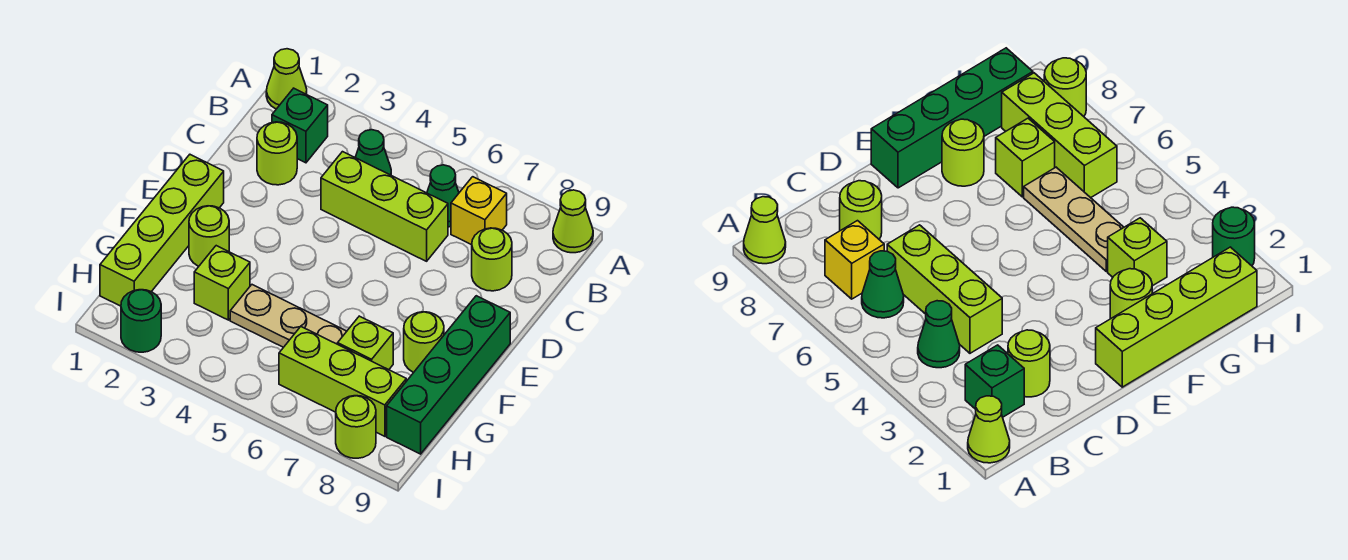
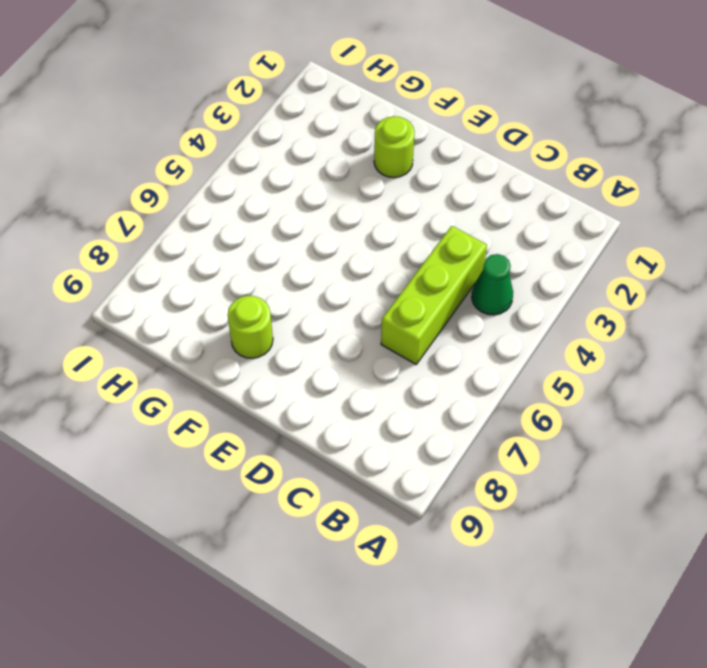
none -> lime 1x1 cone [266,49,307,109]
none -> lime 1x1 cone [553,190,593,253]
none -> green 1x1 brick [272,88,328,163]

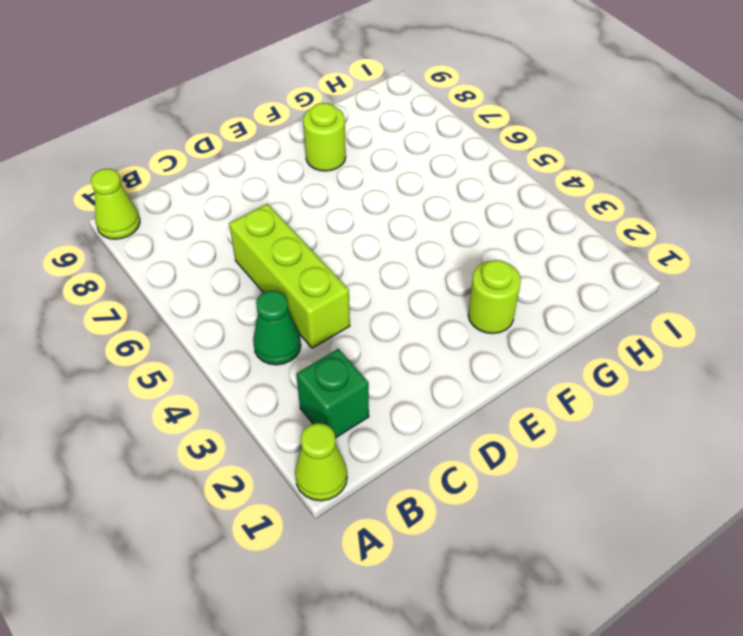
none -> green 1x1 cone [427,165,459,227]
none -> yellow 1x1 brick [451,177,507,245]
none -> lime 1x1 round brick [257,122,297,185]

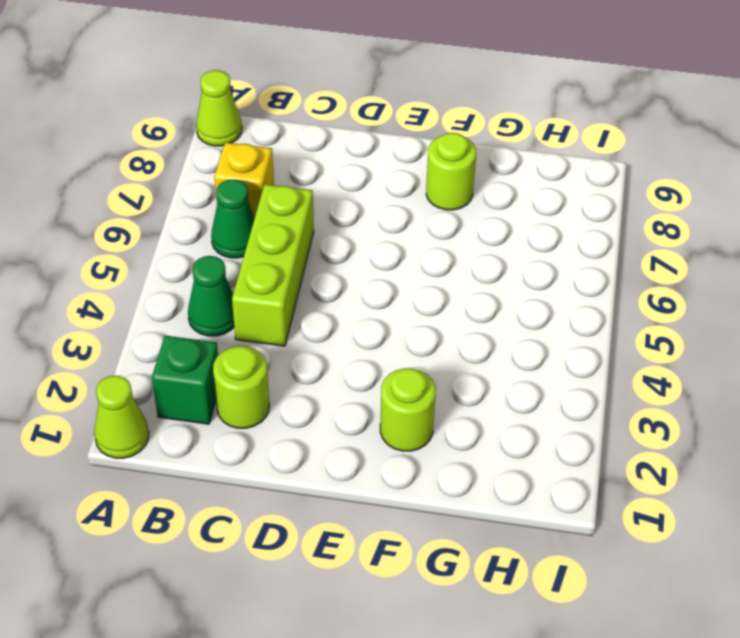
none -> lime 1x1 round brick [472,228,512,291]
none -> lime 1x4 brick [100,155,224,306]
none -> green 1x4 brick [387,296,510,454]

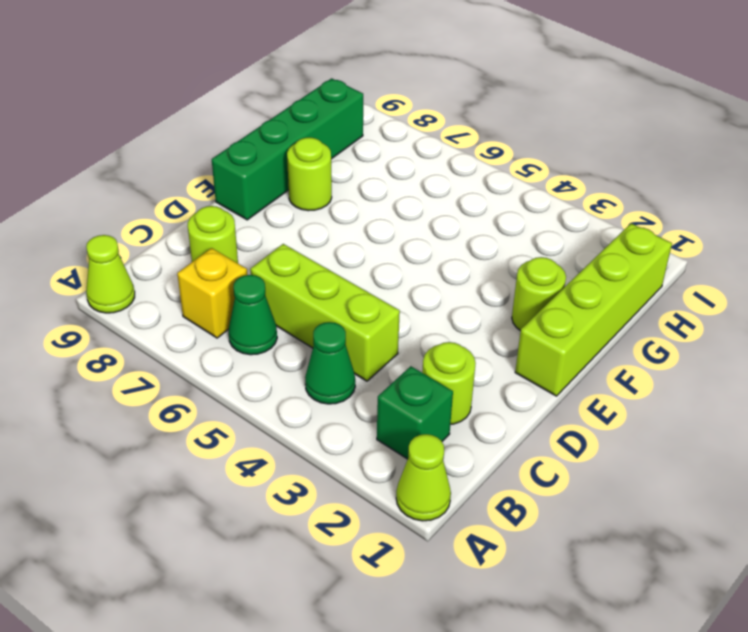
none -> lime 1x1 brick [194,246,250,320]
none -> tan 1x3 plate [230,285,347,347]
none -> lime 1x1 brick [338,316,393,370]

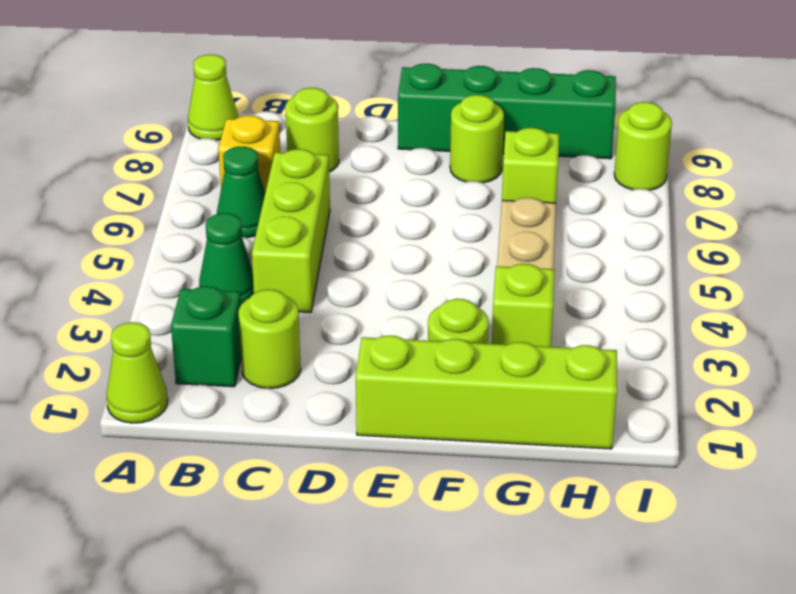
none -> lime 1x3 brick [279,327,406,436]
none -> green 1x1 round brick [121,290,161,352]

